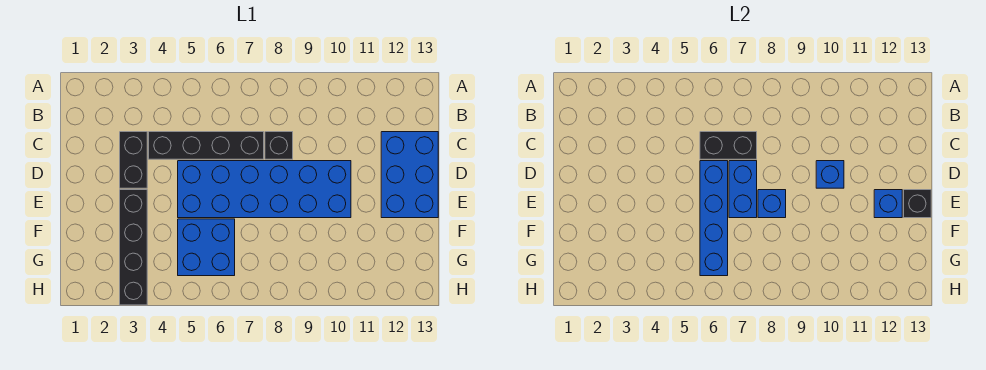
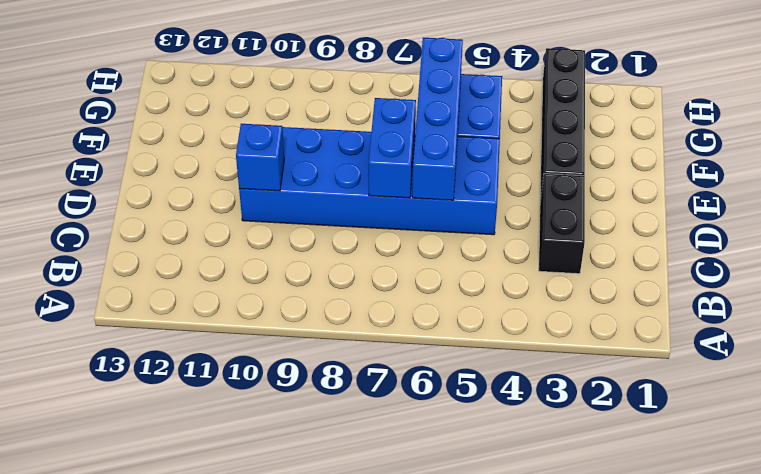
none -> black 1x4 brick [149,132,264,159]
none -> black 1x1 brick [265,132,293,159]
none -> blue 2x3 brick [381,132,438,218]

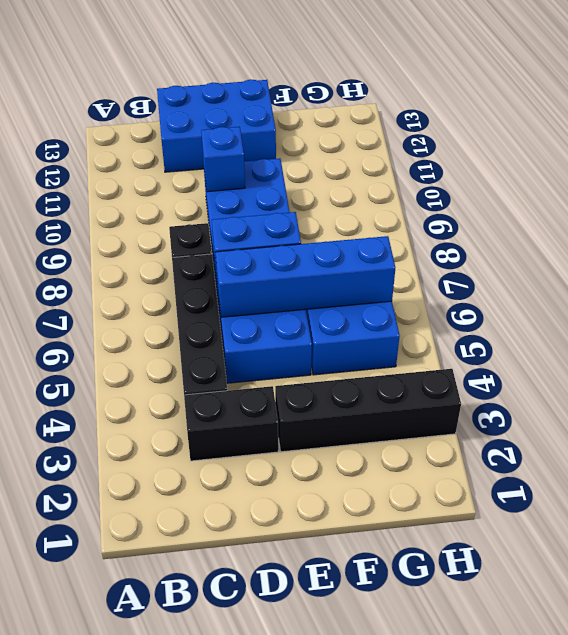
none -> black 1x2 brick [700,132,757,159]
none -> blue 1x1 brick [758,190,786,218]
none -> blue 1x1 brick [874,190,902,218]

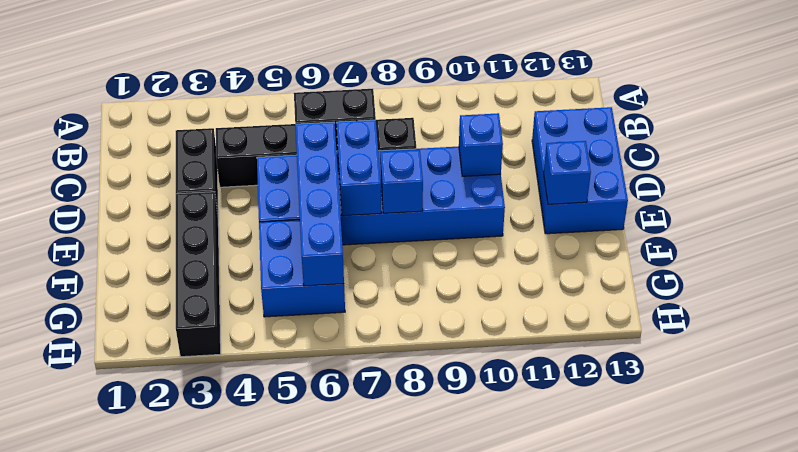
none -> black 1x1 brick [904,190,931,218]

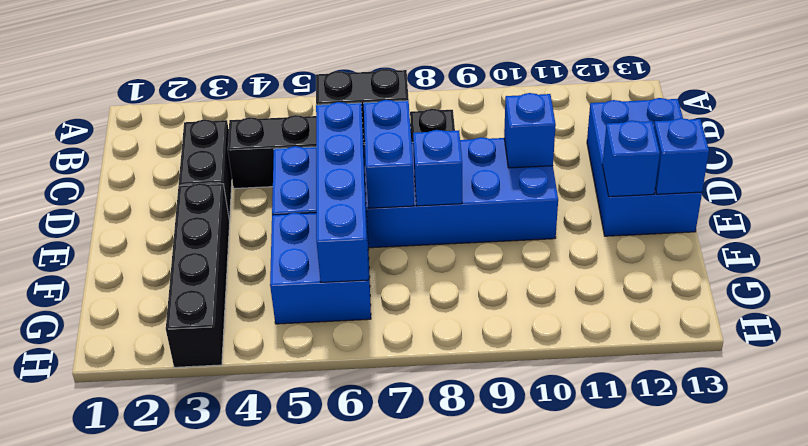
blue 1x1 brick [654,118,709,194] -> black 1x1 brick [904,190,931,218]

